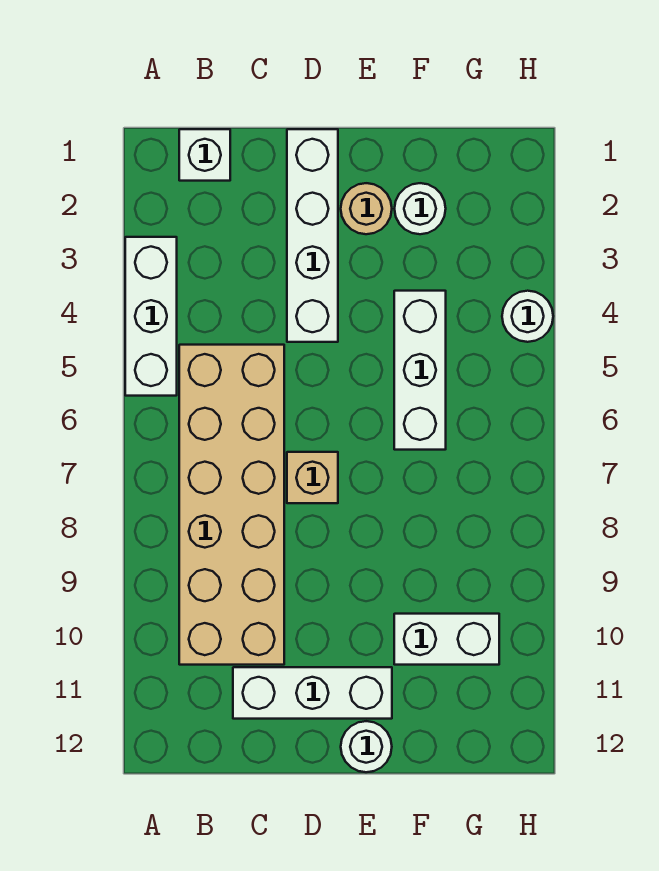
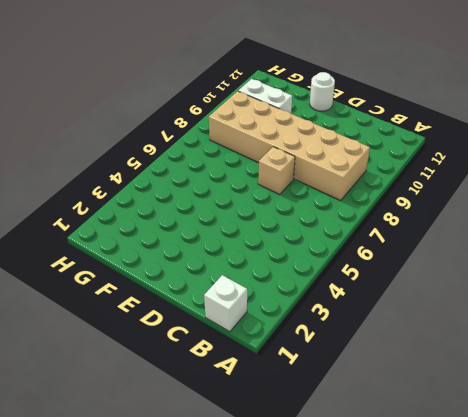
tan 2x6 brick [209,91,370,200] -> tan 2x6 brick turned to [179,345,284,665]
none -> white 1x3 brick [125,237,177,396]
none -> white 1x3 brick [233,667,392,719]
none -> white 1x4 brick [287,129,338,342]

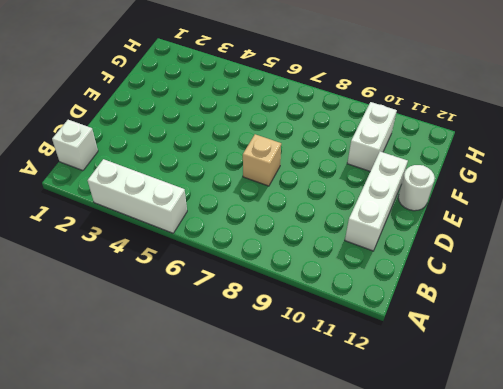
none -> tan 2x6 brick [179,345,284,665]
none -> white 1x4 brick [287,129,338,342]
none -> tan 1x1 round brick [341,183,392,234]

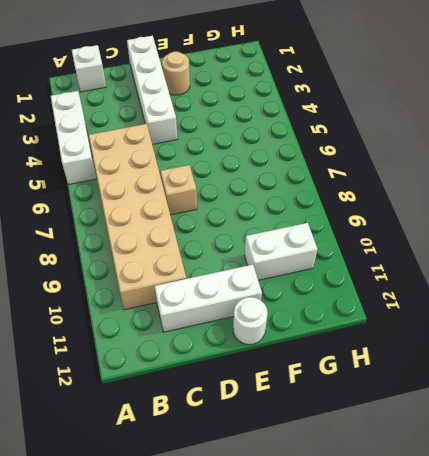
none -> white 1x1 round brick [394,183,446,234]
none -> white 1x3 brick [394,291,446,450]
none -> white 1x1 round brick [502,291,553,342]

